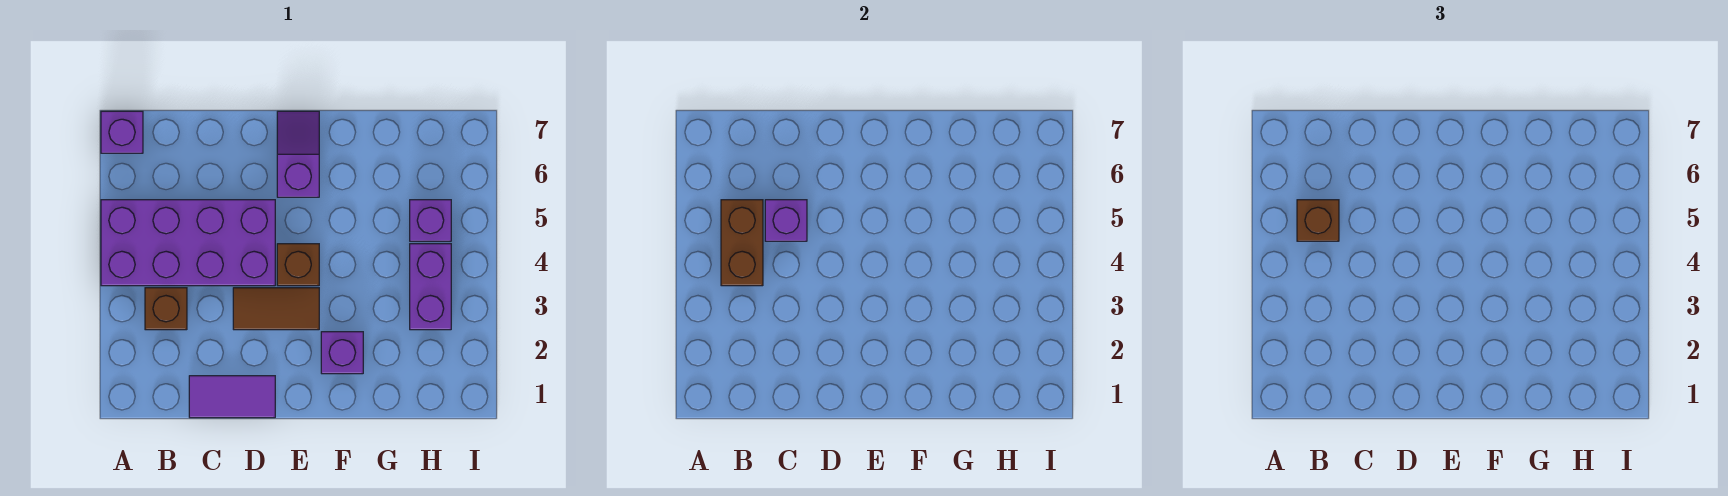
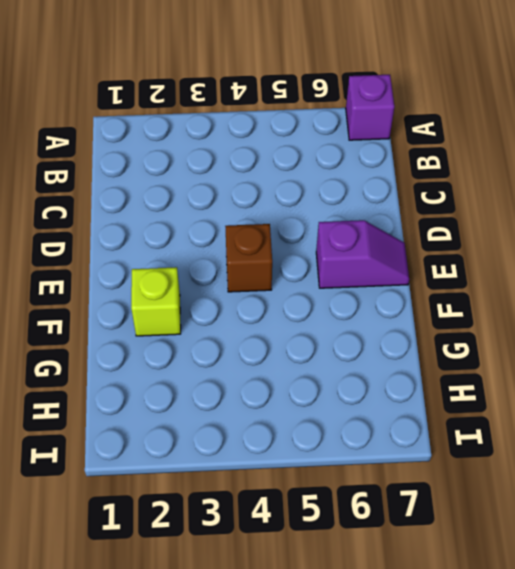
lime 1x1 brick [131,267,181,336] -> purple 1x1 brick [321,332,363,374]
none -> purple 2x4 brick [101,200,275,286]
none -> brown 1x1 brick [145,288,187,330]
none -> purple 1x2 tile [189,376,275,418]

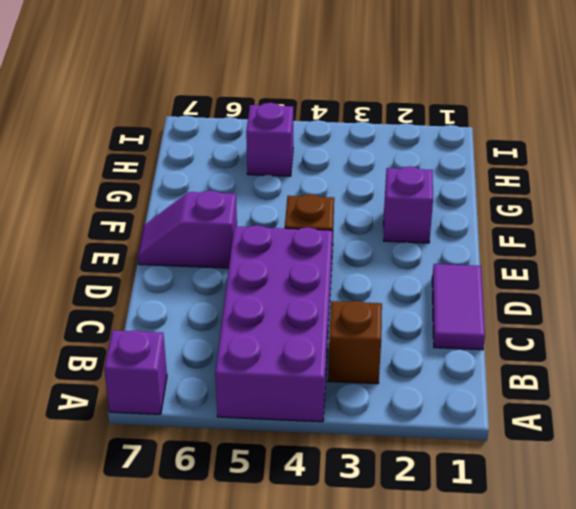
none -> brown 1x2 tile [233,288,319,330]
none -> purple 1x2 brick [410,244,451,330]
none -> brown 1x2 brick [721,200,763,286]

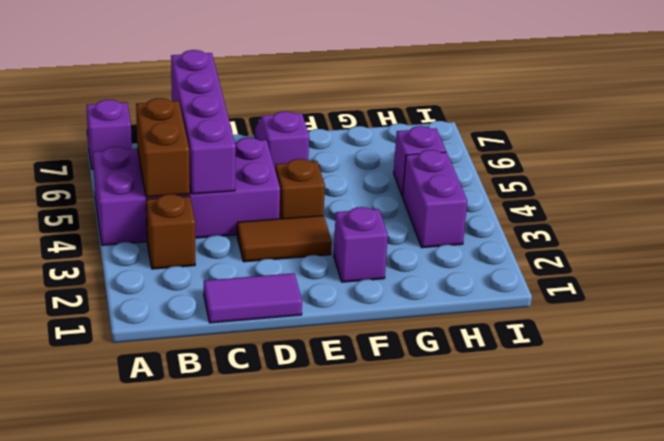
purple 1x4 brick [171,50,236,194] -> purple 1x1 brick [765,200,807,241]
none -> brown 1x1 brick [1297,200,1339,241]

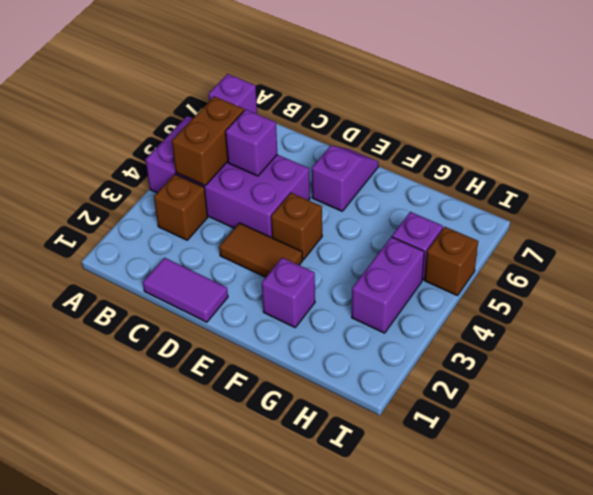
brown 1x1 brick [425,227,478,296] -> brown 1x1 brick moved to [1297,200,1339,241]

